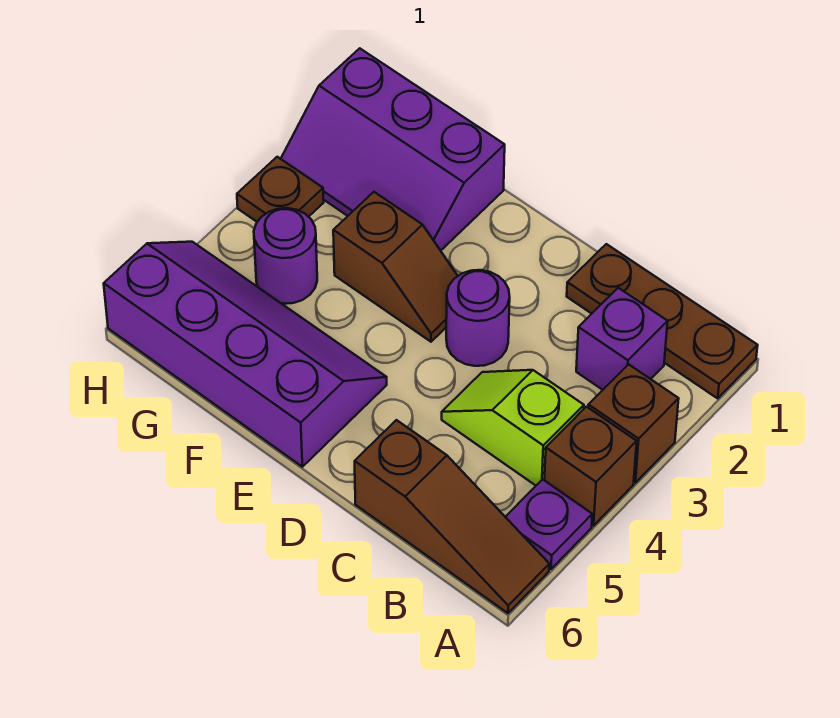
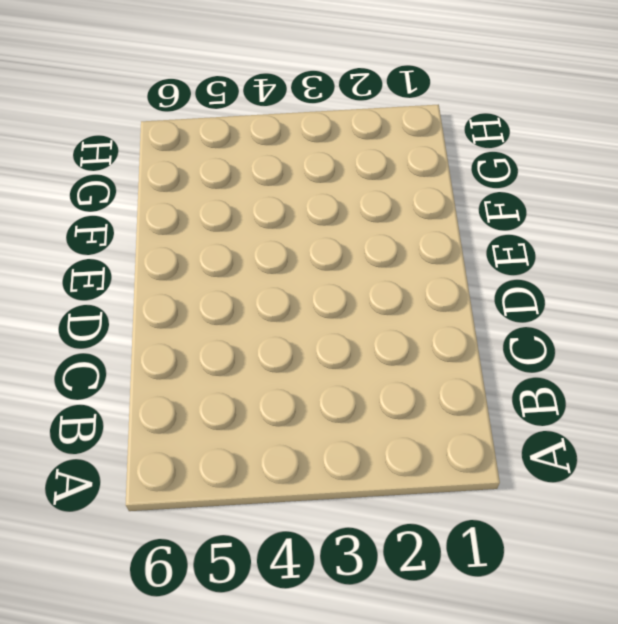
none -> brown 1x3 plate [567,244,758,398]
none -> brown 1x1 brick [588,364,679,483]
none -> brown 1x1 brick [544,407,637,526]

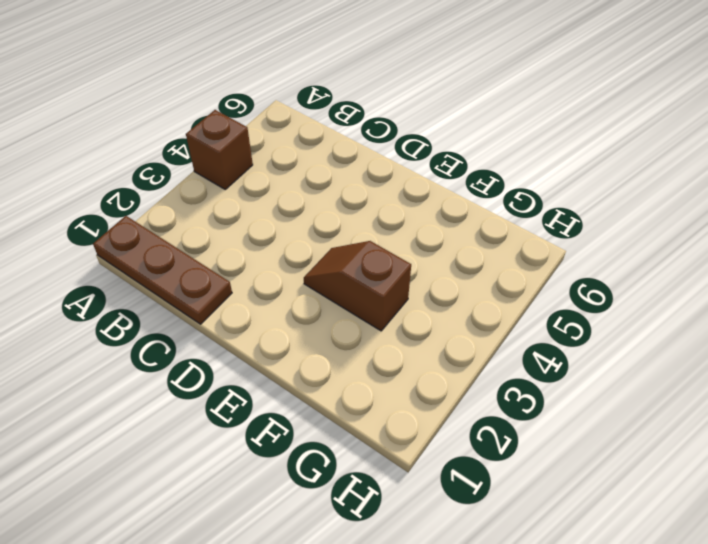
none -> brown 1x1 brick [588,364,679,483]
none -> purple 1x1 plate [506,479,592,569]
none -> brown 1x3 slope [355,420,549,613]

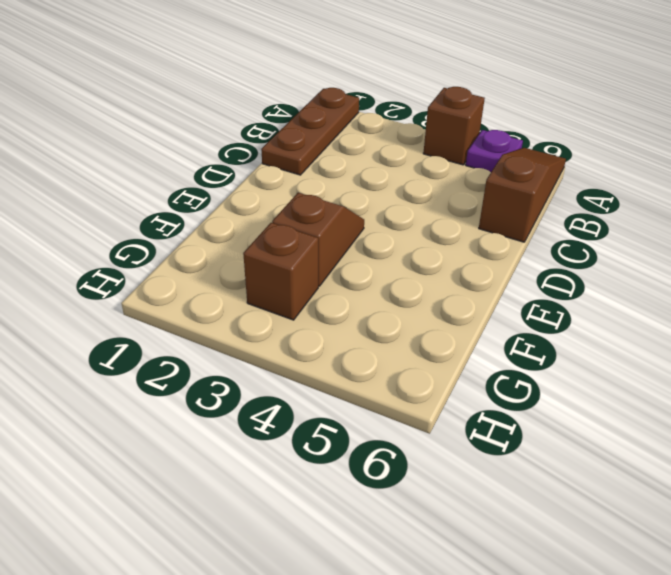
brown 1x1 brick [243,223,318,320] -> brown 1x1 brick moved to [588,364,679,483]
none -> purple 1x1 brick [576,288,668,390]
none -> lime 1x2 slope [442,370,584,485]
none -> purple 1x1 round brick [446,270,510,366]

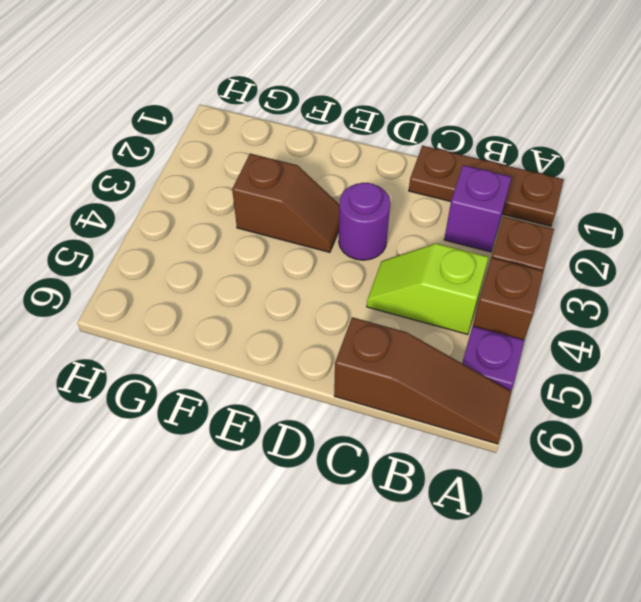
none -> purple 2x4 slope [104,242,387,467]
none -> purple 2x3 slope [281,48,505,251]
none -> purple 1x1 round brick [254,208,317,304]

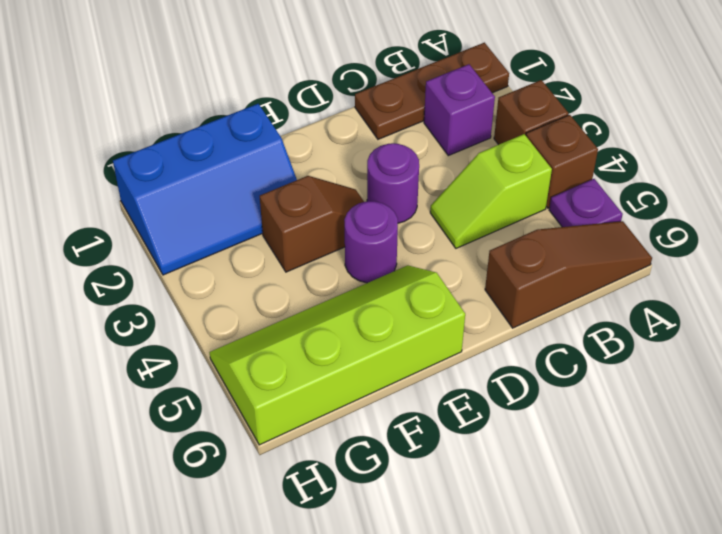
purple 1x1 round brick [344,201,398,283] -> purple 1x1 round brick moved to [254,208,317,304]
lime 2x4 slope [209,265,465,445] -> purple 2x4 slope [104,242,387,467]
blue 2x3 slope [113,104,297,275] -> purple 2x3 slope [281,48,505,251]
none -> brown 1x1 plate [237,157,324,222]

